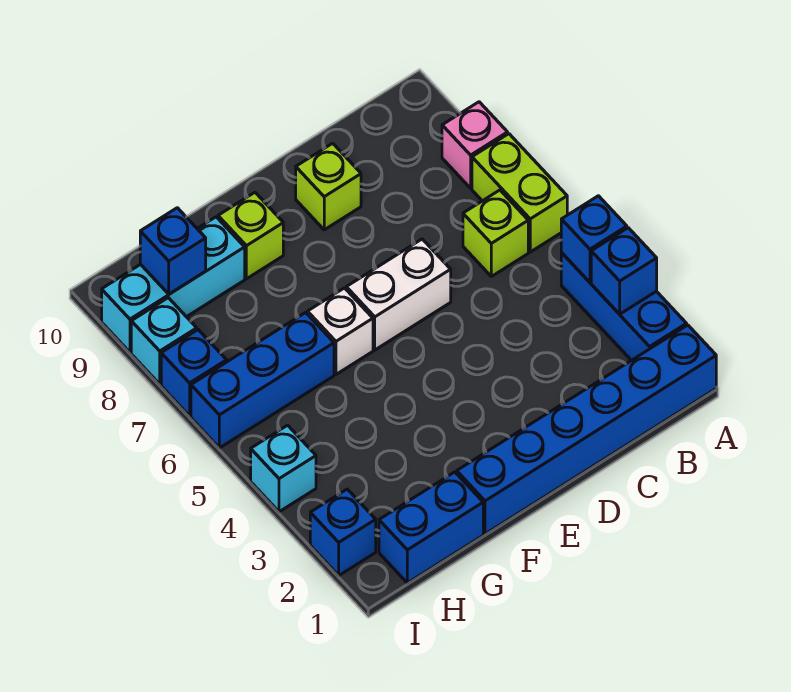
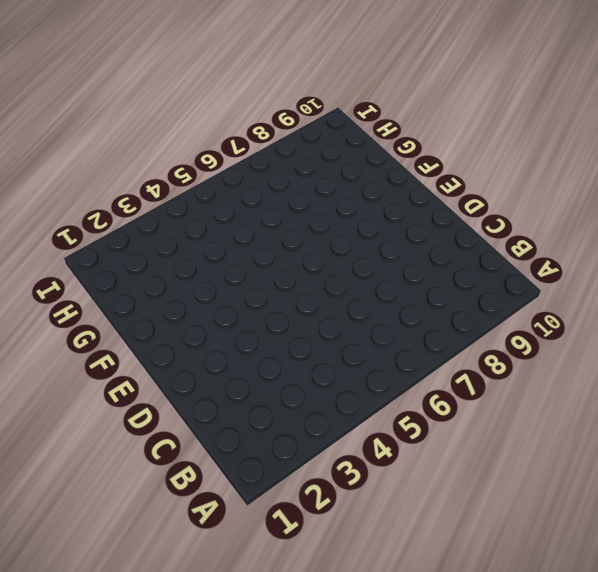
none -> blue 1x6 brick [457,325,716,534]
none -> blue 1x3 brick [561,253,687,360]
none -> lime 1x2 brick [472,134,567,252]

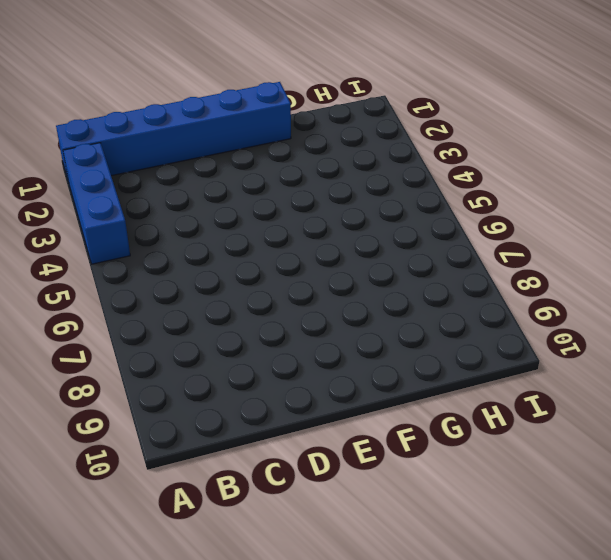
none -> lime 1x2 brick [472,134,567,252]
none -> pink 1x1 brick [442,102,508,188]
none -> lime 1x1 brick [463,190,528,276]

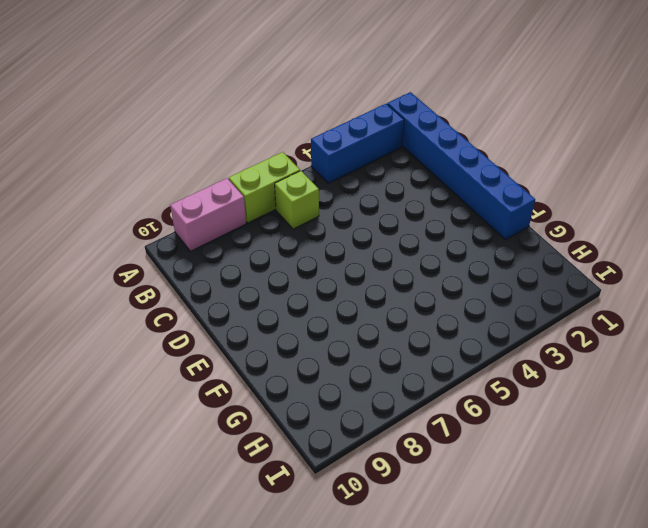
pink 1x2 brick [170,178,246,251] -> pink 1x1 brick [442,102,508,188]
none -> white 1x2 brick [346,239,451,350]
none -> lime 1x1 brick [296,143,361,230]
none -> white 1x1 brick [308,288,373,374]

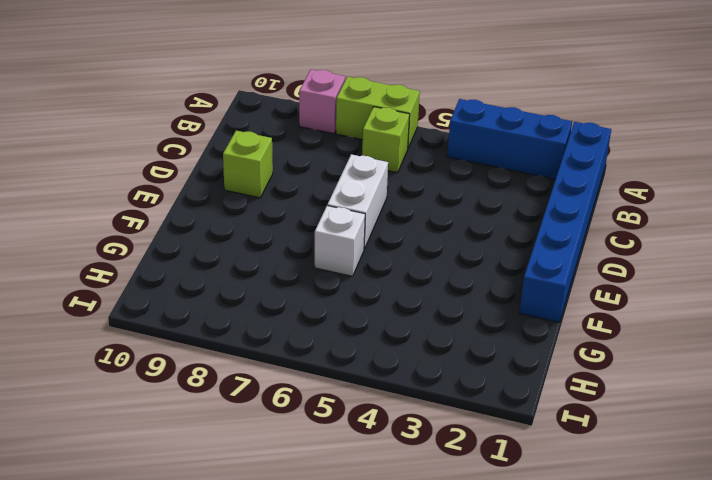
none -> lime 1x1 brick [218,192,283,279]
none -> blue 1x2 brick [379,472,483,583]
none -> blue 1x3 brick [191,312,334,448]

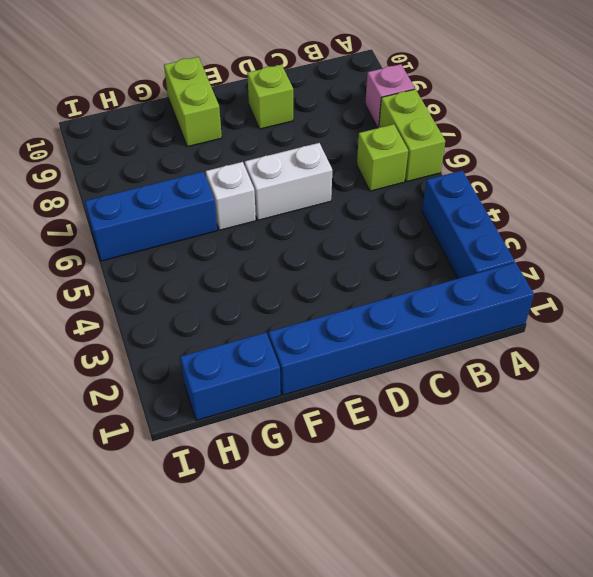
lime 1x2 brick [164,57,222,147] -> lime 1x1 brick [218,192,283,279]
none -> cyan 1x3 brick [102,217,245,352]
none -> blue 1x1 brick [310,489,376,575]
none -> cyan 1x1 brick [251,425,316,512]

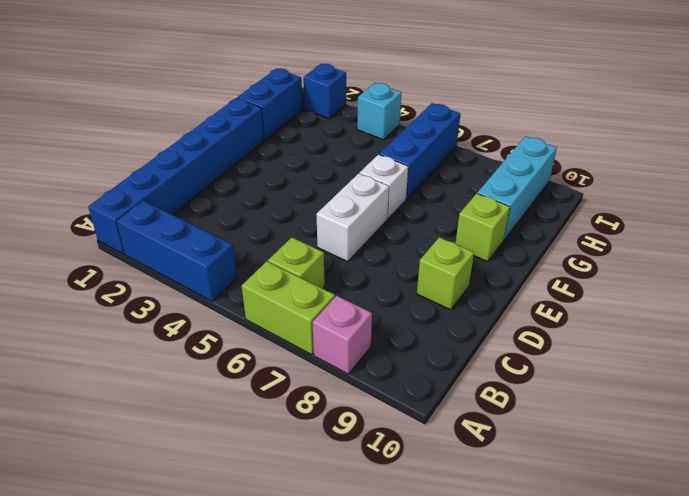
none -> blue 1x1 brick [161,330,227,416]
none -> cyan 1x1 brick [131,298,197,384]
none -> blue 1x1 brick [591,228,657,314]

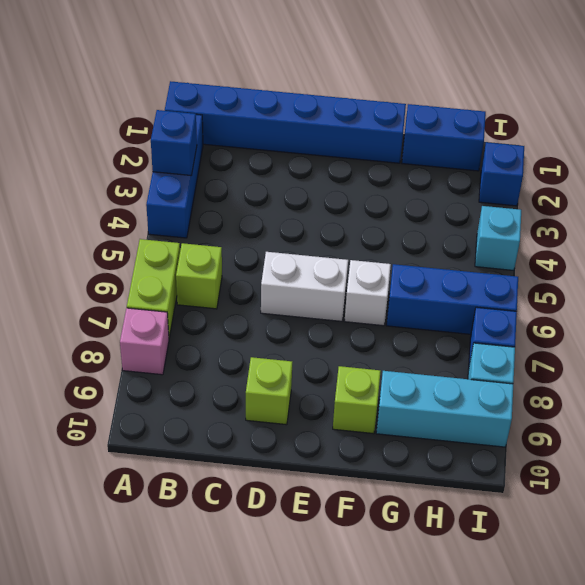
none -> blue 1x1 brick [561,196,627,282]
none -> blue 1x1 brick [140,208,206,294]

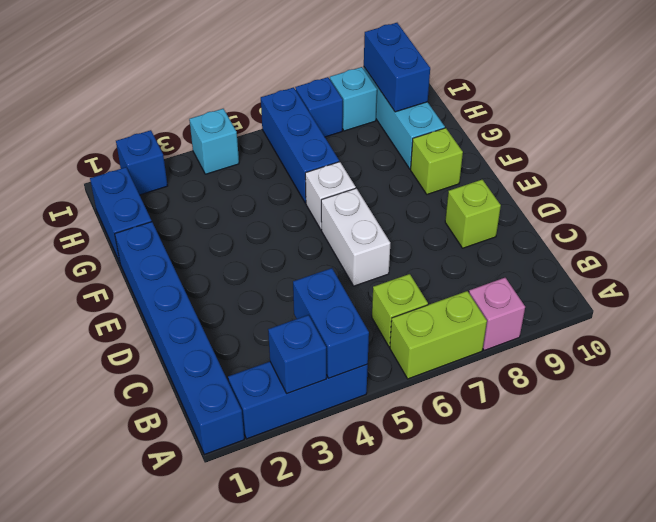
blue 1x2 brick [293,268,369,378] -> blue 1x1 brick [561,196,627,282]
blue 1x2 brick [364,23,430,112] -> blue 1x1 brick [140,208,206,294]

